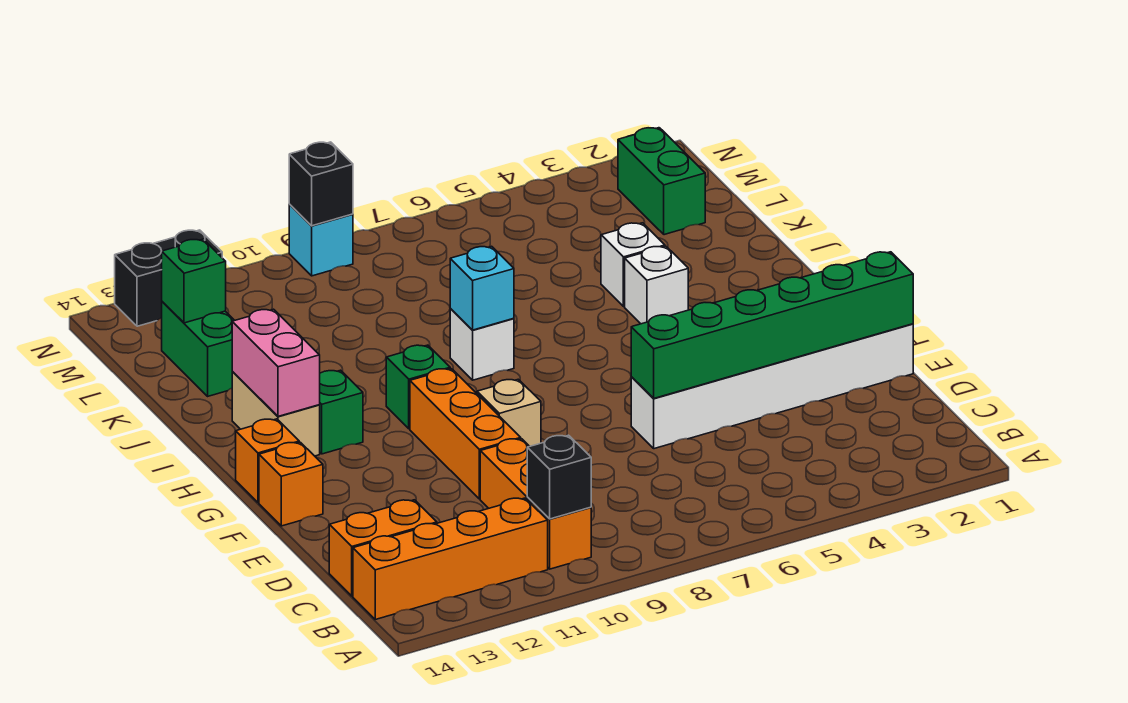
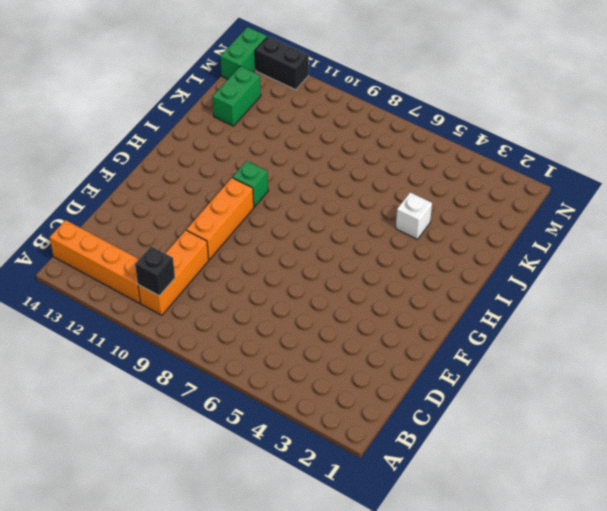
green 1x2 brick [220,27,267,79] -> green 1x2 brick moved to [618,128,705,235]
none -> orange 1x2 brick [329,500,437,596]
none -> white 1x6 brick [631,324,913,449]
none -> tan 1x1 brick [477,379,541,446]

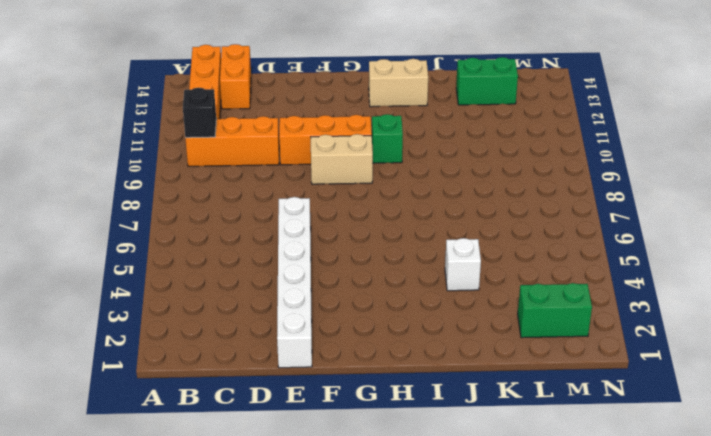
tan 1x2 brick [311,134,373,184] -> tan 1x1 brick [477,379,541,446]
none -> orange 1x1 brick [259,442,323,526]
none -> orange 1x1 brick [236,419,299,503]
none -> green 1x1 brick [320,370,363,454]

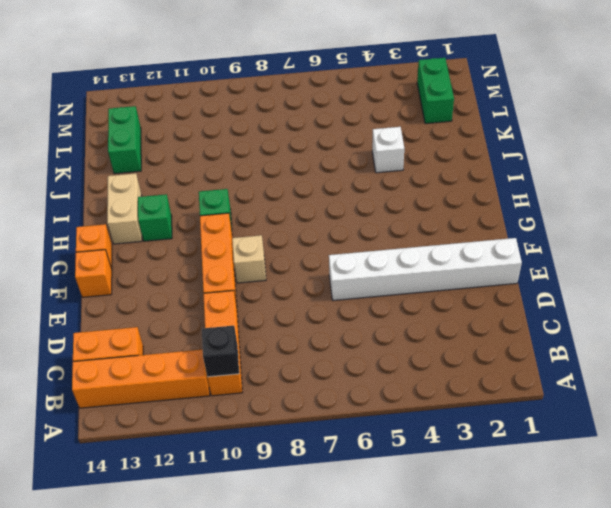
none -> white 1x1 brick [625,246,688,324]
none -> white 1x1 brick [450,309,514,380]
none -> cyan 1x1 brick [289,204,353,276]

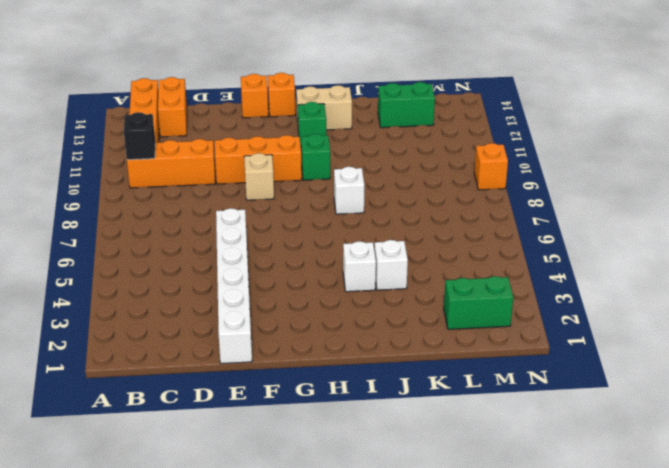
orange 1x1 brick [474,143,508,190] -> cyan 1x1 brick [289,204,353,276]
none -> black 1x2 brick [115,230,222,326]
none -> green 1x6 brick [631,252,913,398]
none -> pink 1x2 brick [232,309,320,416]

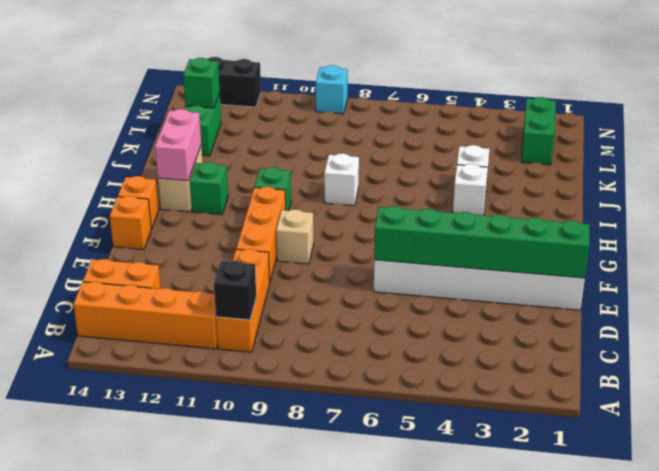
none -> cyan 1x1 brick [450,246,514,330]
none -> black 1x1 brick [289,142,353,226]

